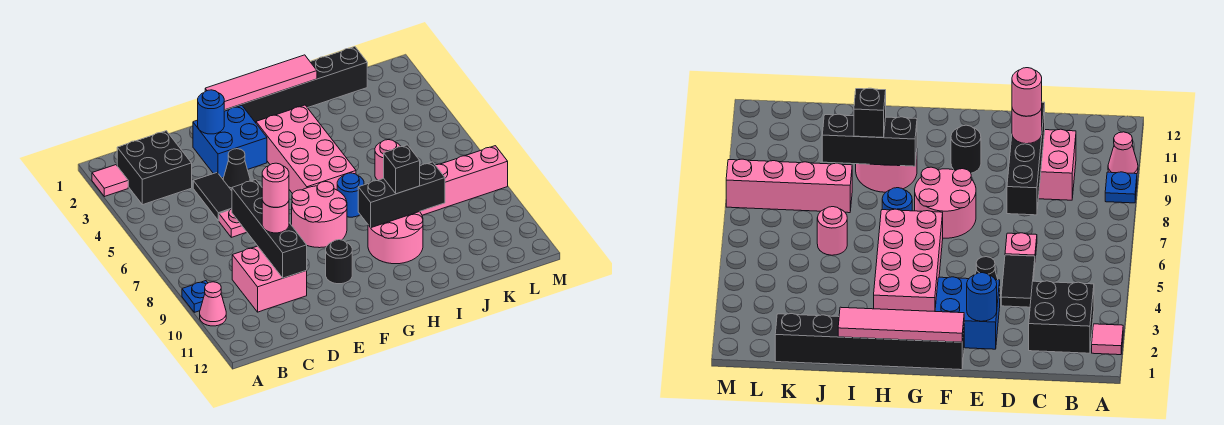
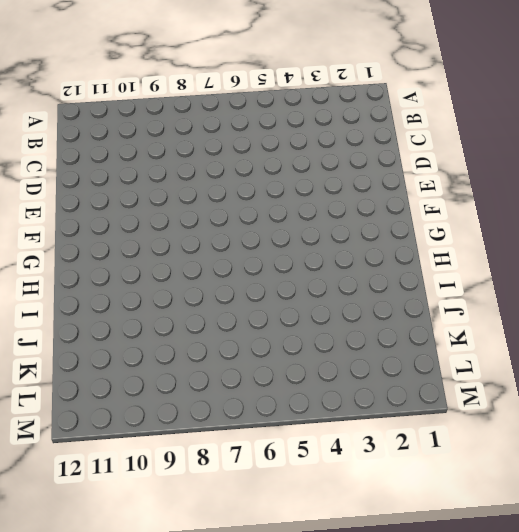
none -> pink 1x1 tile [92,165,128,197]
none -> blue 1x1 plate [182,281,208,312]
none -> pink 1x1 cone [200,282,226,326]

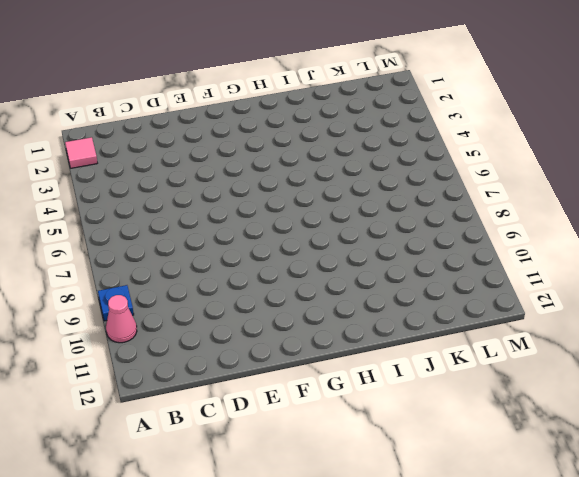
none -> black 2x2 brick [117,131,192,205]
none -> pink 2x2 brick [232,246,307,312]
none -> black 1x2 tile [193,173,232,221]

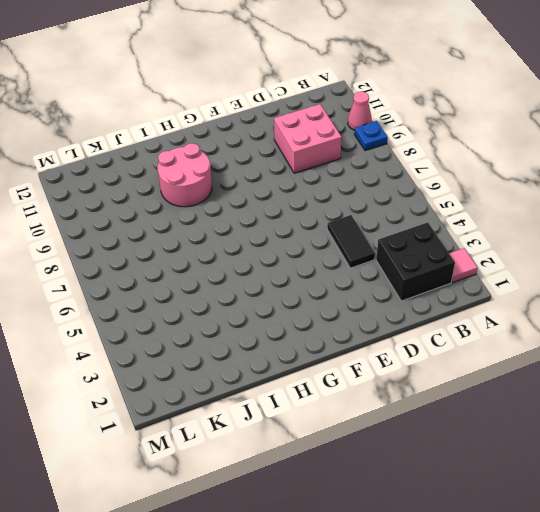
none -> pink 1x1 plate [219,209,246,237]
none -> blue 2x2 brick [193,105,267,178]
none -> black 1x1 cone [223,149,250,191]

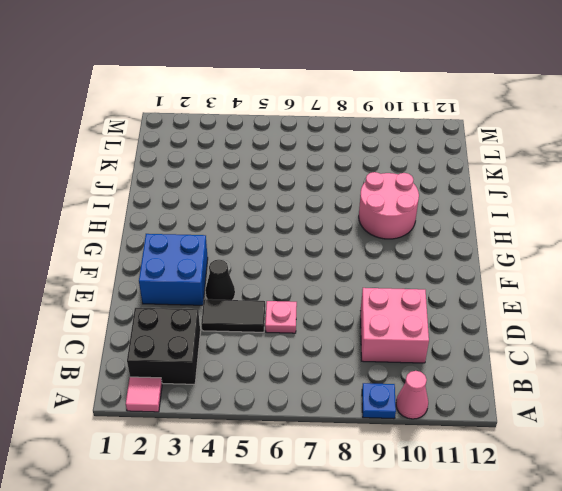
none -> black 1x6 brick [224,47,367,123]
none -> pink 2x2 round brick [292,182,347,248]
none -> black 1x1 round brick [326,240,352,284]

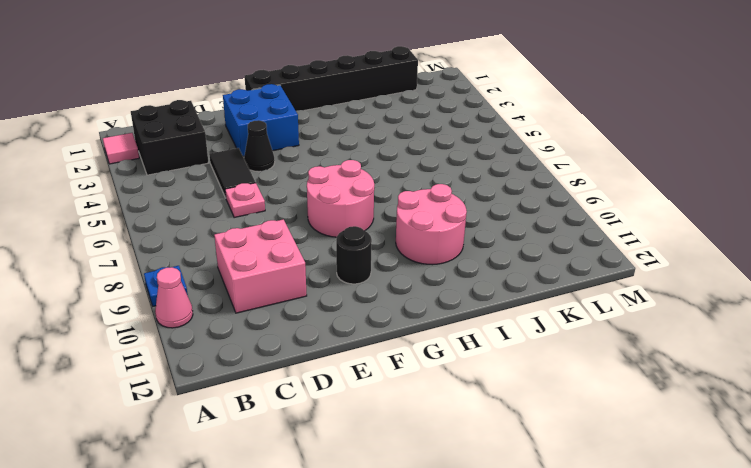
none -> pink 2x4 brick [256,105,356,194]
none -> blue 1x1 round brick [337,173,364,217]
none -> pink 1x1 round brick [375,140,401,180]

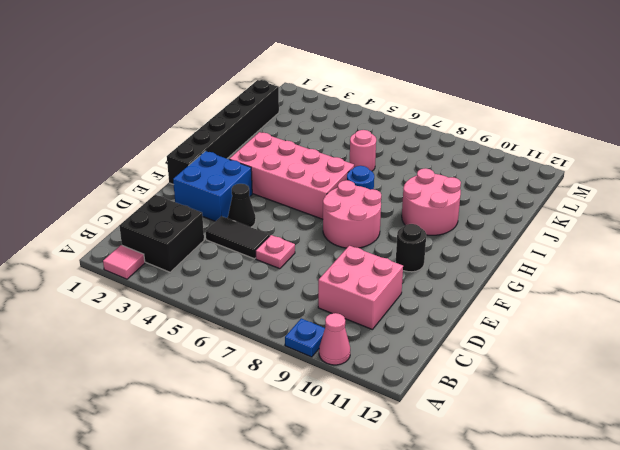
none -> pink 1x4 brick [420,146,508,215]
none -> black 1x4 brick [232,180,307,278]
none -> blue 1x1 round brick [198,90,224,134]

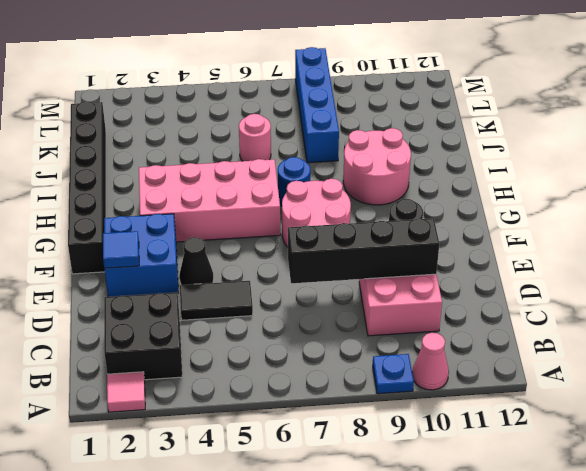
blue 1x1 tile [103,231,139,268] -> blue 1x1 round brick [198,90,224,134]
blue 1x4 brick [295,47,339,163] -> pink 1x4 brick [420,146,508,215]
none -> pink 1x1 plate [219,209,246,237]
none -> pink 1x4 tile [205,55,317,110]
none -> black 1x3 brick [358,162,445,228]

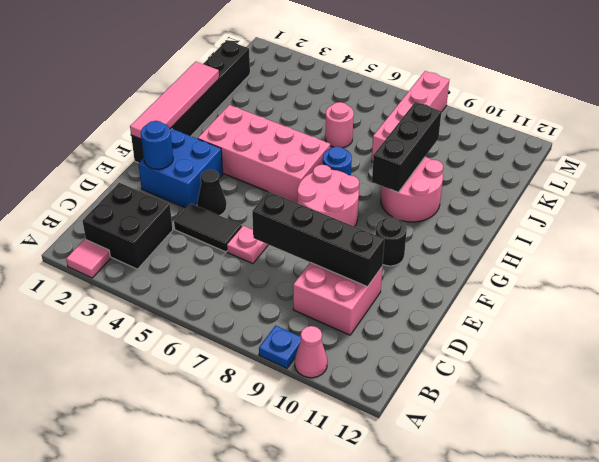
none -> pink 1x1 round brick [262,201,289,233]
none -> black 1x1 brick [384,145,420,194]
none -> pink 1x1 round brick [262,163,289,207]

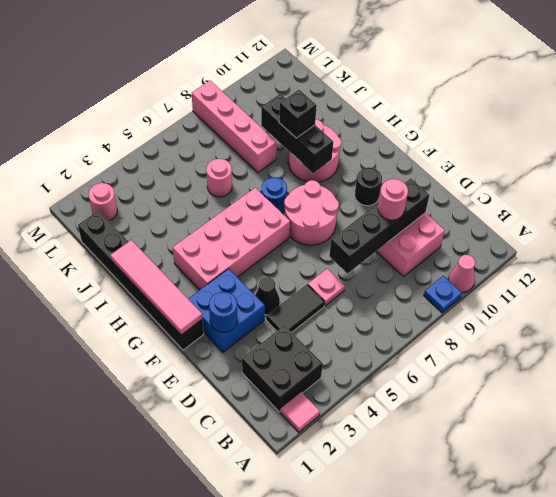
pink 1x1 round brick [89,183,117,221] -> pink 1x1 round brick moved to [262,163,289,207]

